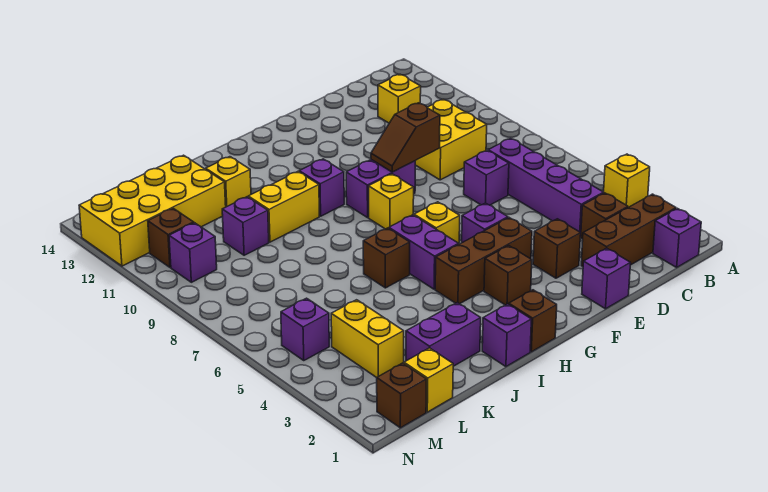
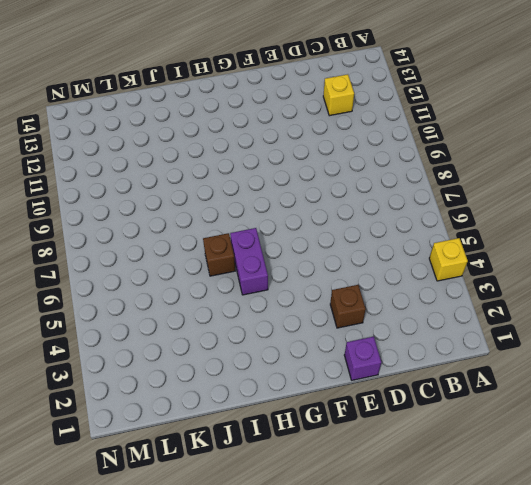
none -> purple 1x1 brick [653,208,701,267]
none -> brown 1x3 brick [581,194,676,266]
none -> brown 1x1 brick [580,193,628,239]
none -> purple 1x4 brick [488,138,604,233]

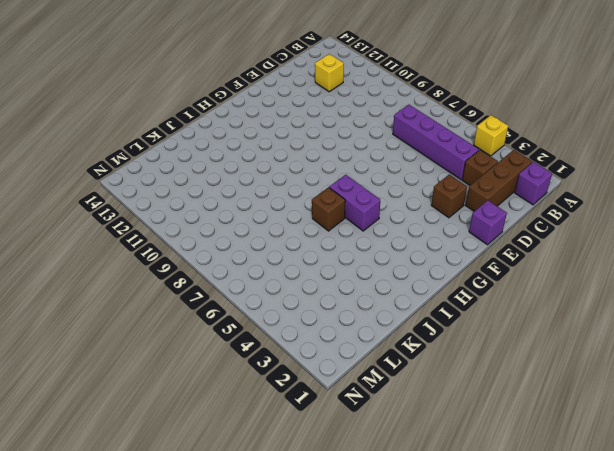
none -> yellow 2x2 brick [415,99,487,180]
none -> purple 1x1 brick [464,151,509,205]
none -> brown 1x3 brick [435,218,532,304]
none -> purple 1x1 brick [462,203,508,243]

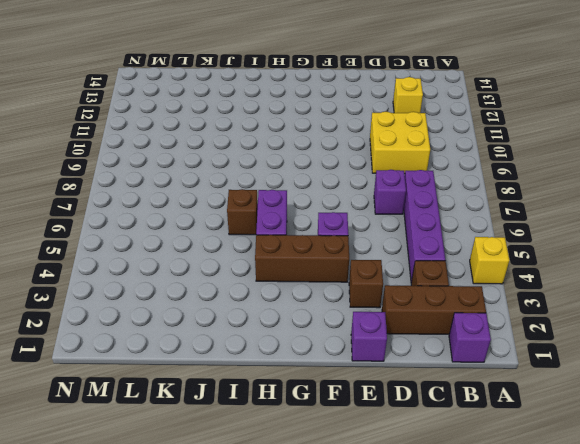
none -> purple 1x2 brick [346,160,415,218]
none -> brown 1x1 brick [484,246,532,305]
none -> yellow 1x1 brick [414,202,460,244]
none -> yellow 1x1 brick [369,174,414,229]

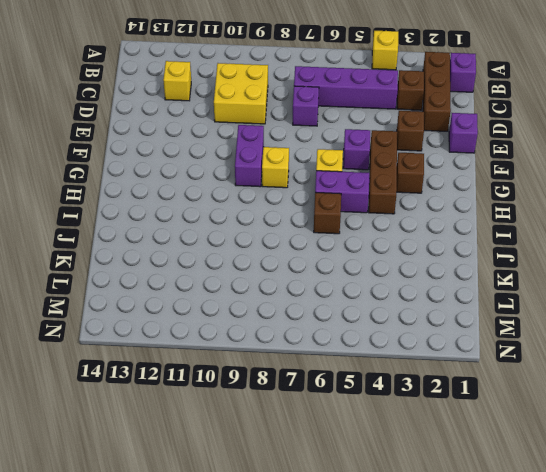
none -> brown 1x1 brick [509,290,557,352]
none -> purple 1x1 brick [299,159,344,216]
none -> purple 1x1 brick [482,304,531,367]
none -> yellow 1x2 brick [248,172,319,242]

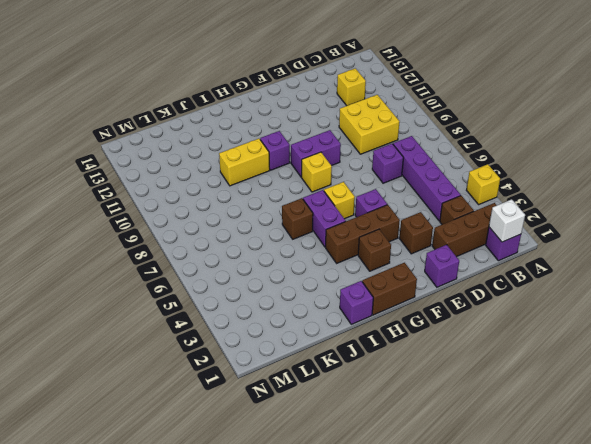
white 1x1 brick [489,199,525,242] -> none
brown 1x2 brick [362,263,417,315] -> brown 1x1 brick [509,290,557,352]
none -> purple 1x2 brick [406,303,481,366]
none -> yellow 1x1 brick [206,157,251,207]
none -> purple 1x1 brick [222,197,269,255]
none -> yellow 2x4 brick [79,155,226,266]

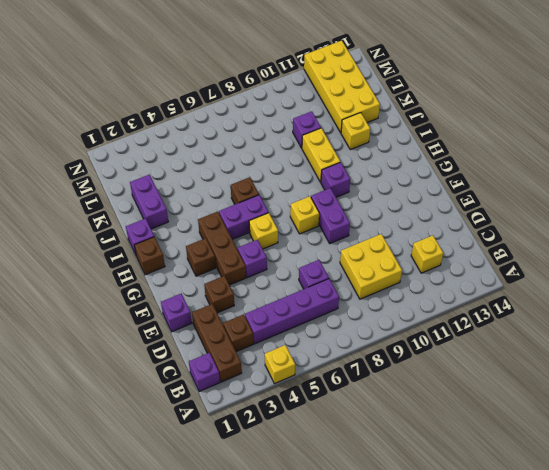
none -> yellow 1x1 brick [404,348,453,412]
none -> yellow 1x2 brick [331,300,404,378]
none -> brown 1x1 brick [377,363,426,428]
none -> purple 1x1 brick [281,298,329,361]

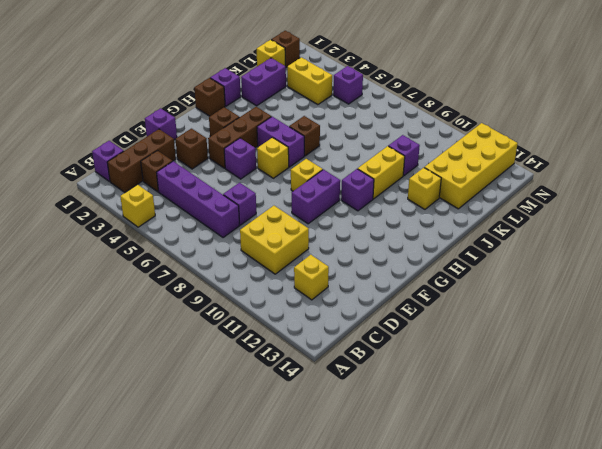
none -> purple 1x1 brick [169,223,217,282]
none -> brown 1x1 brick [148,208,194,267]
none -> brown 1x2 slope [371,103,440,172]

